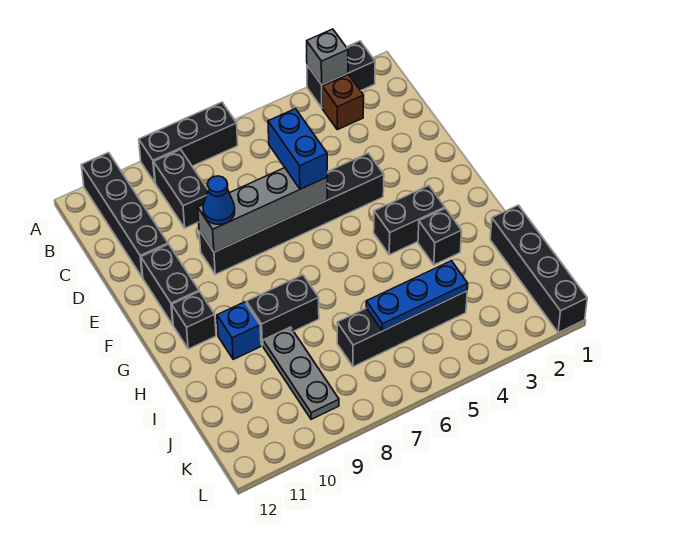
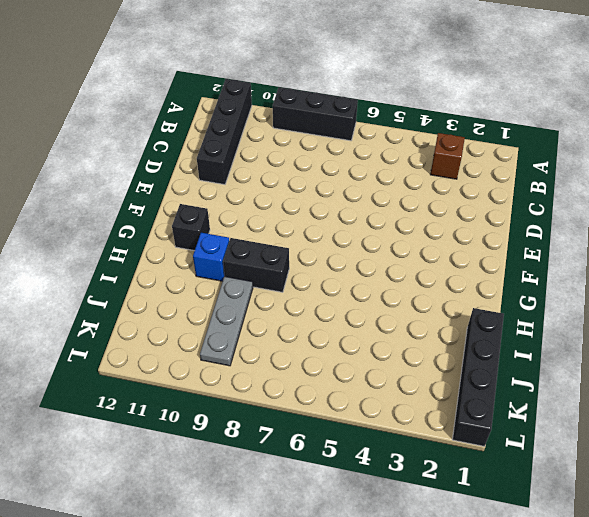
none -> black 1x2 brick [307,41,375,108]
none -> black 1x2 brick [154,149,208,228]
none -> black 1x6 brick [199,153,384,274]

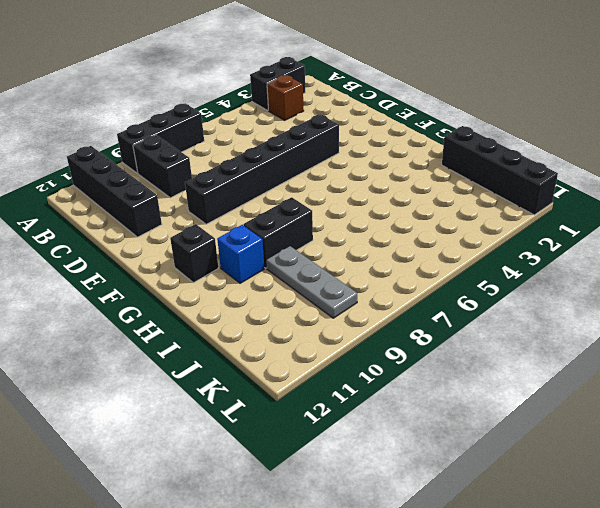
none -> black 1x2 brick [141,244,199,325]
none -> black 1x2 brick [374,186,445,255]
none -> black 1x1 brick [418,208,462,265]

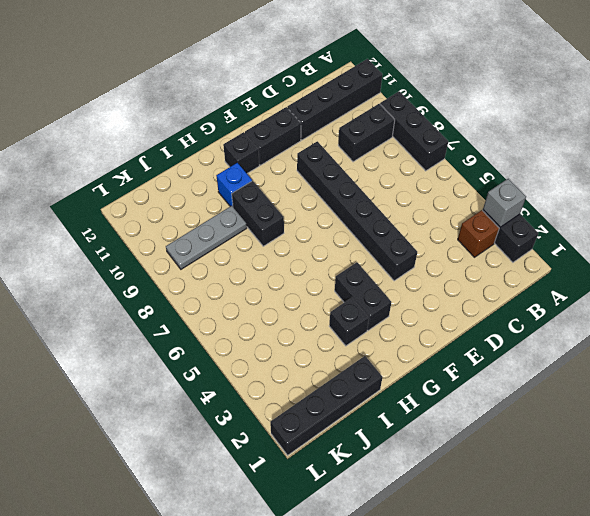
none -> black 1x4 brick [337,291,467,367]
none -> grey 1x4 brick [198,168,327,252]
none -> blue 1x3 plate [366,261,468,331]

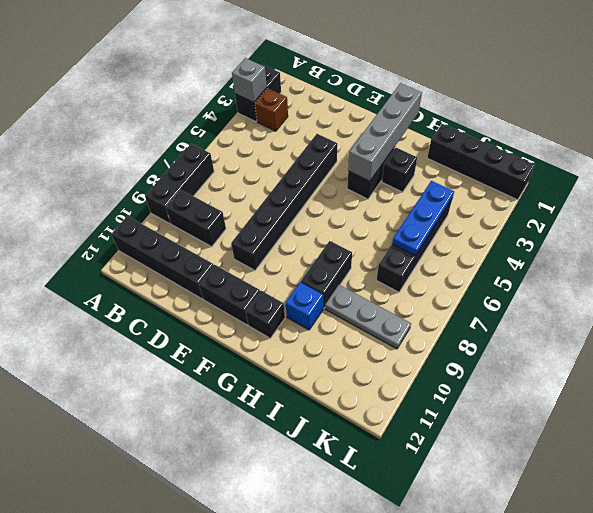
grey 1x4 brick [348,83,422,181] -> grey 1x4 brick moved to [198,168,327,252]
none -> blue 1x2 brick [268,109,327,189]
none -> blue 1x1 cone [203,176,235,224]

